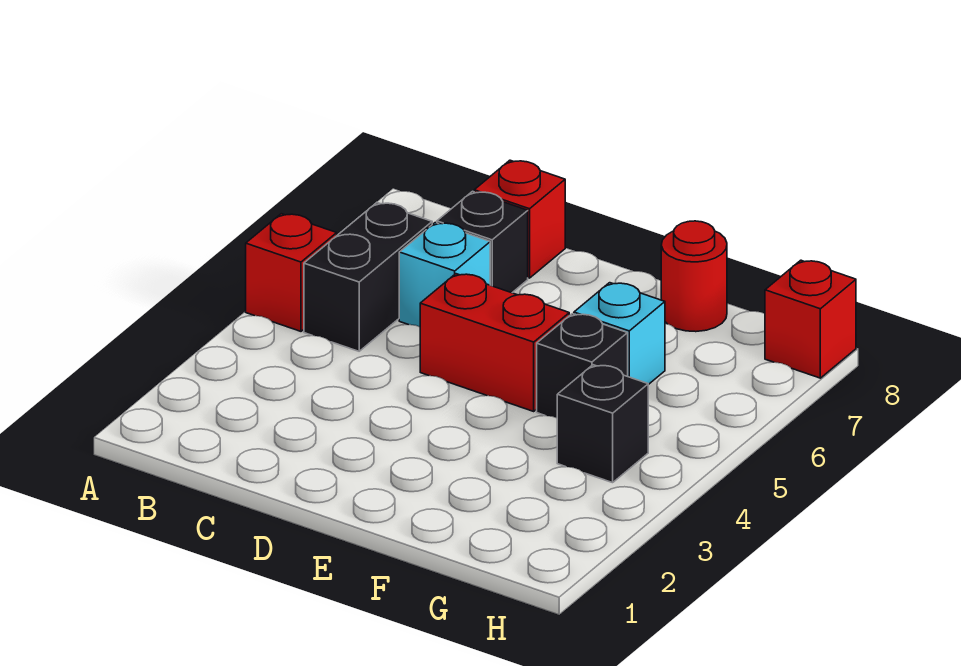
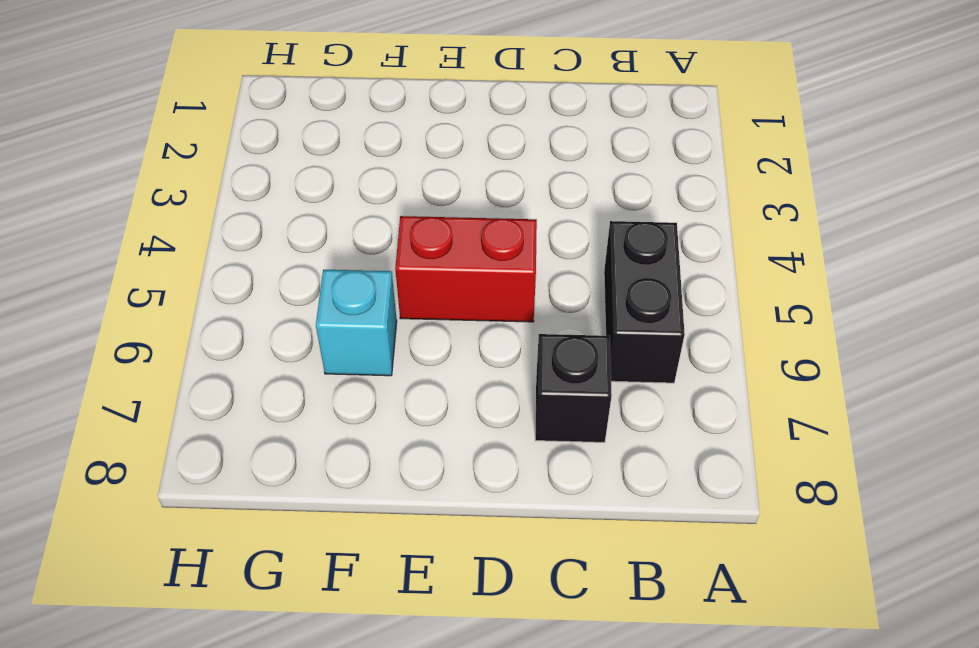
none -> red 1x1 brick [246,214,337,331]
none -> cyan 1x1 brick [399,223,490,327]

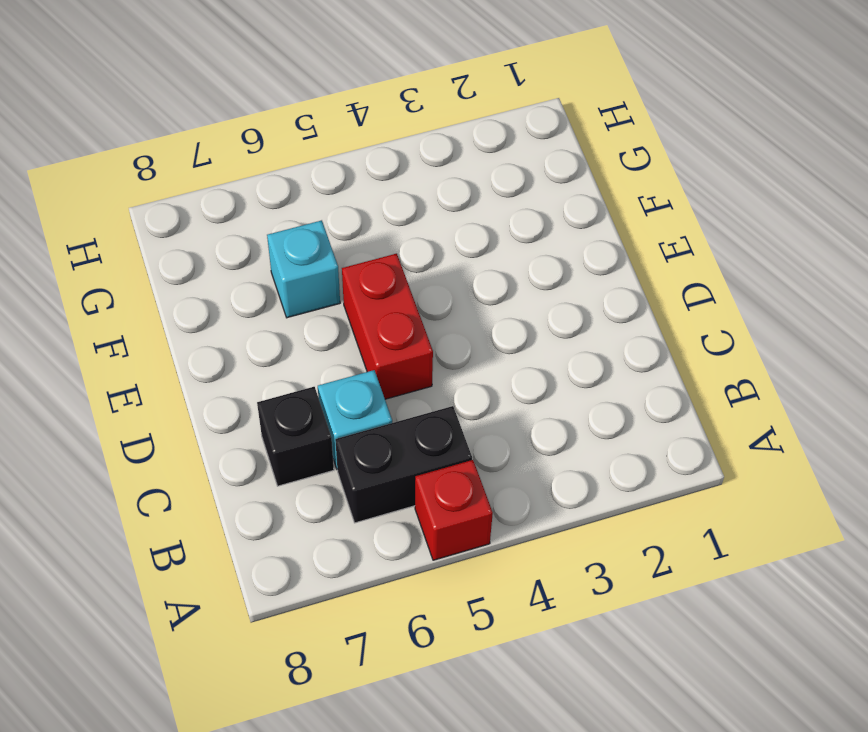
none -> red 1x1 brick [474,160,565,278]
none -> black 1x1 brick [537,314,628,418]

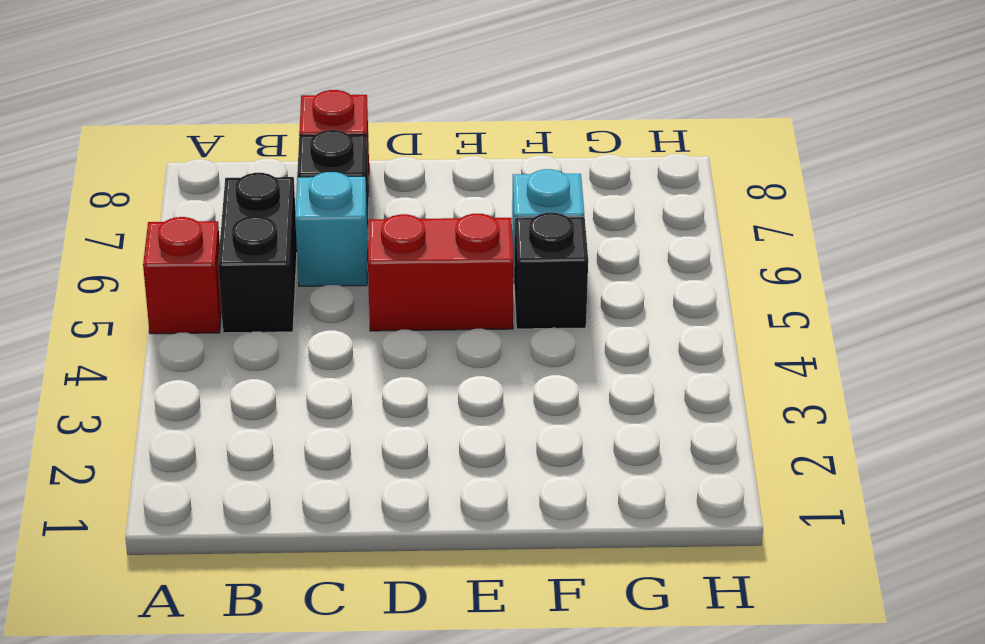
none -> red 1x1 round brick [661,221,727,332]
none -> black 1x1 brick [557,365,648,483]

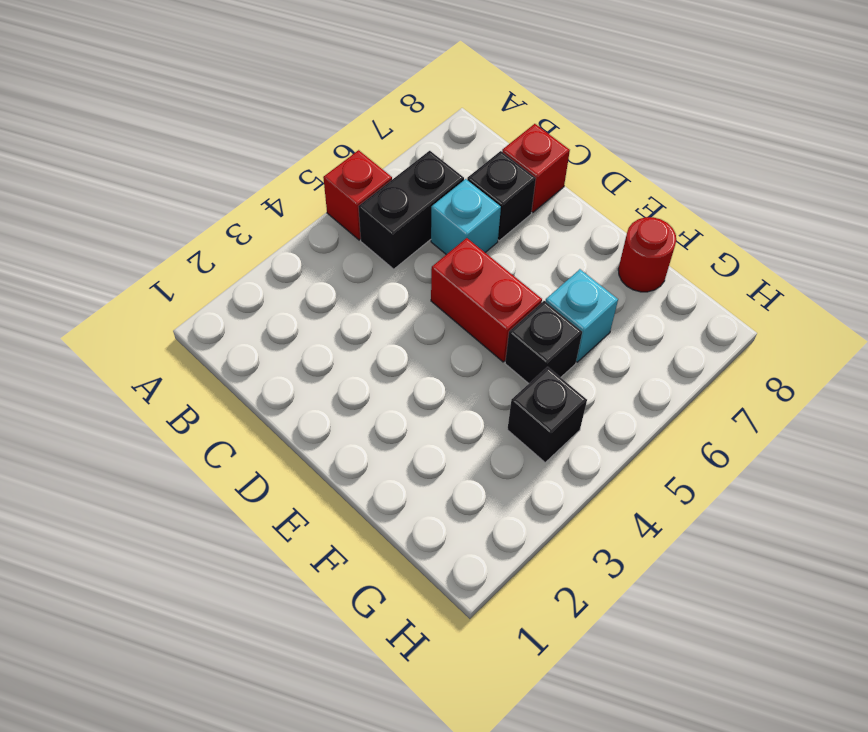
none -> red 1x1 brick [765,260,856,378]

